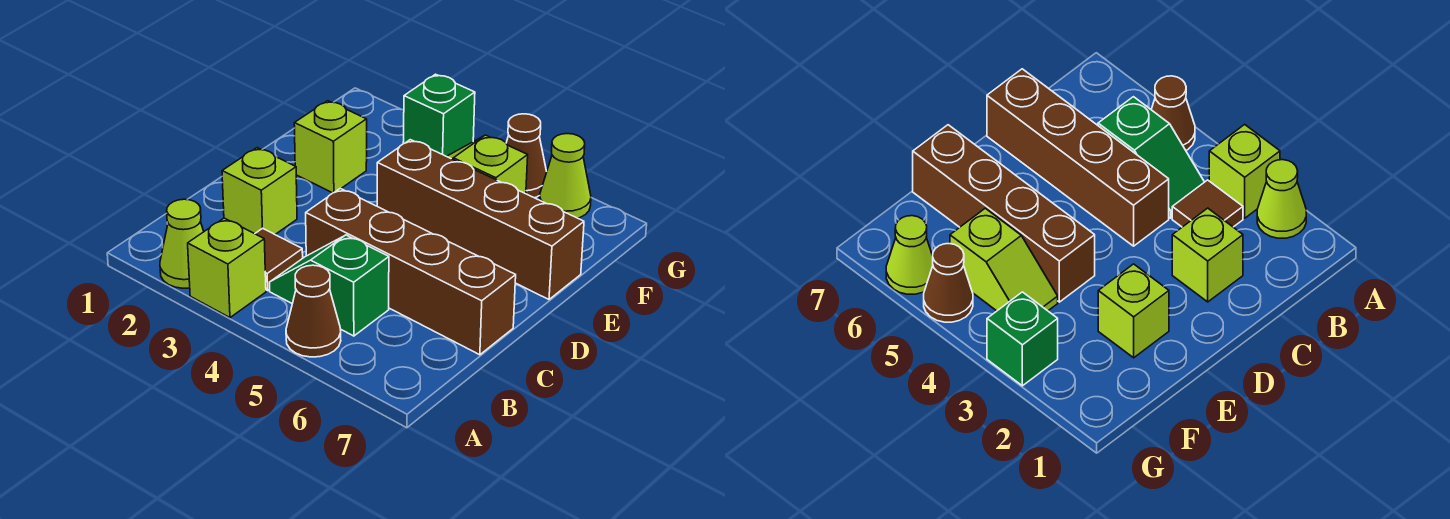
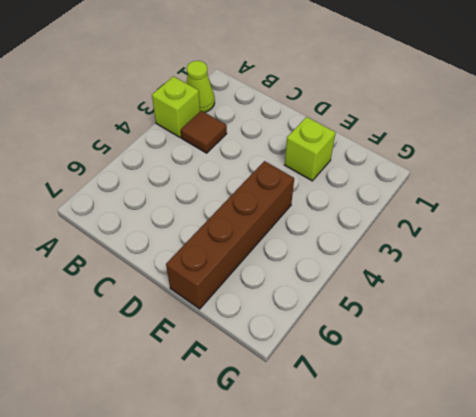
none -> brown 1x1 cone [286,265,341,357]
none -> green 1x2 slope [270,235,389,336]
none -> lime 1x1 brick [222,148,297,234]

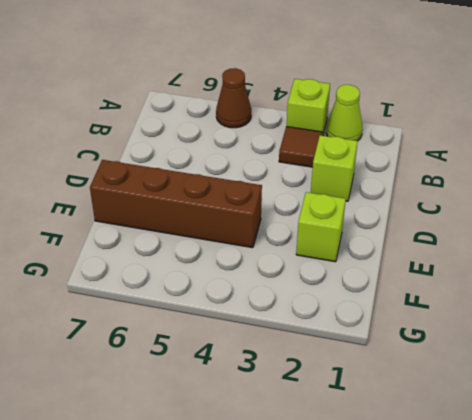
none -> green 1x2 slope [270,235,389,336]
none -> brown 1x4 brick [306,188,516,355]
none -> lime 1x2 slope [447,135,528,194]

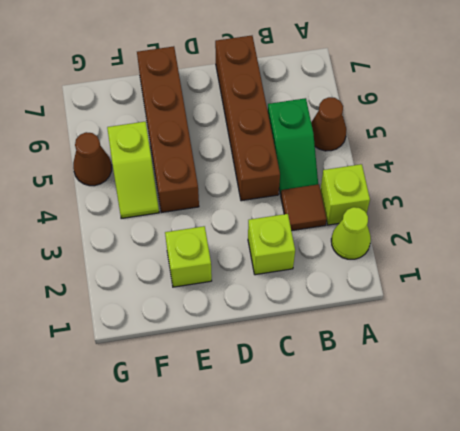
none -> green 1x1 brick [403,74,475,156]
none -> lime 1x1 cone [539,134,591,218]

